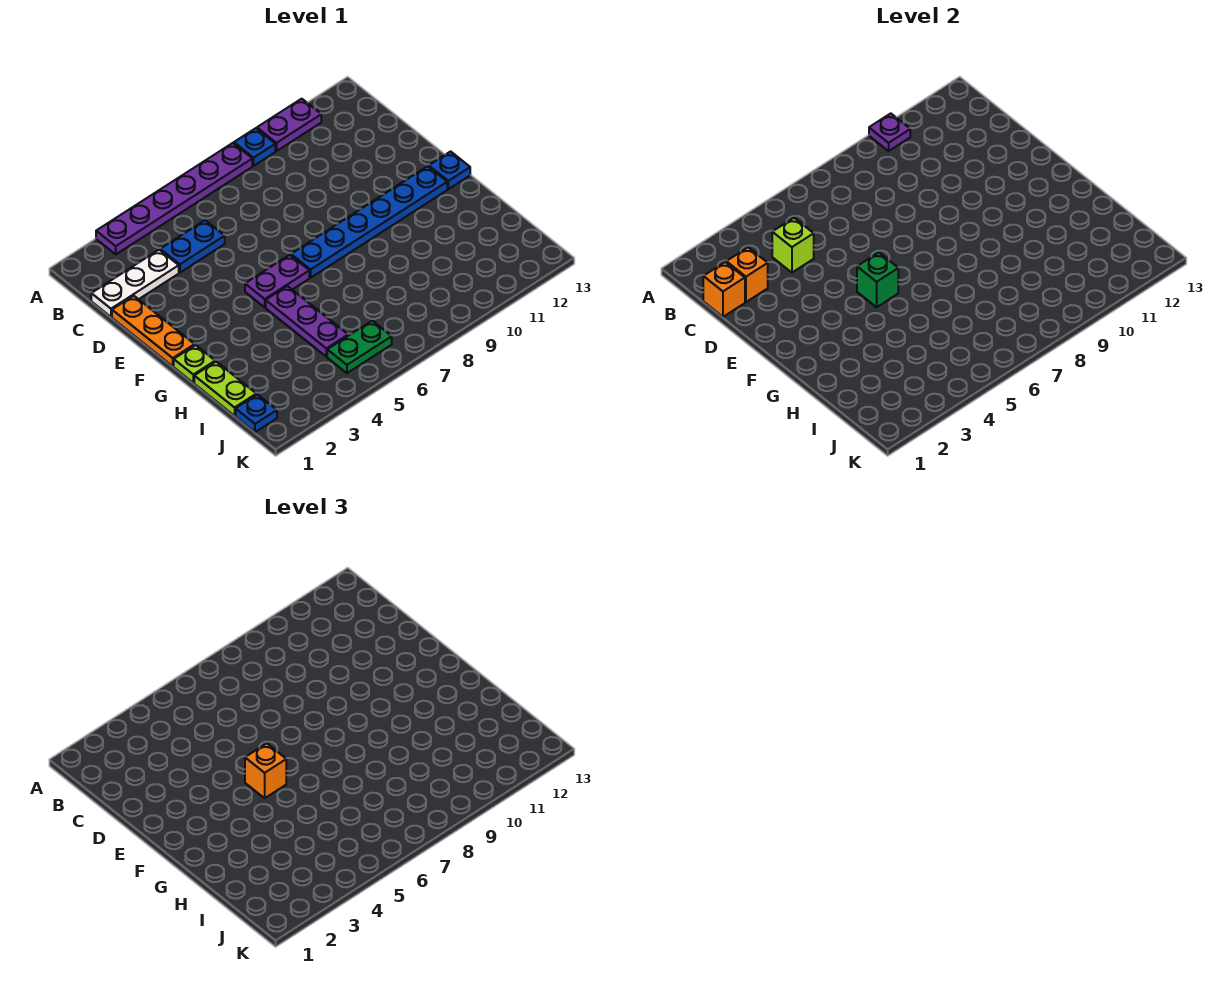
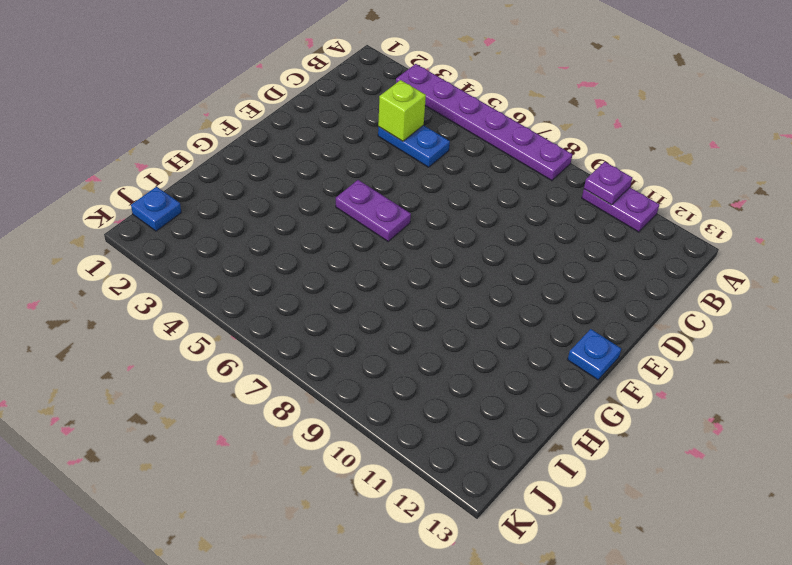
none -> blue 1x1 plate [234,128,275,166]
none -> white 1x3 plate [91,250,179,317]
none -> orange 1x3 plate [112,296,195,366]

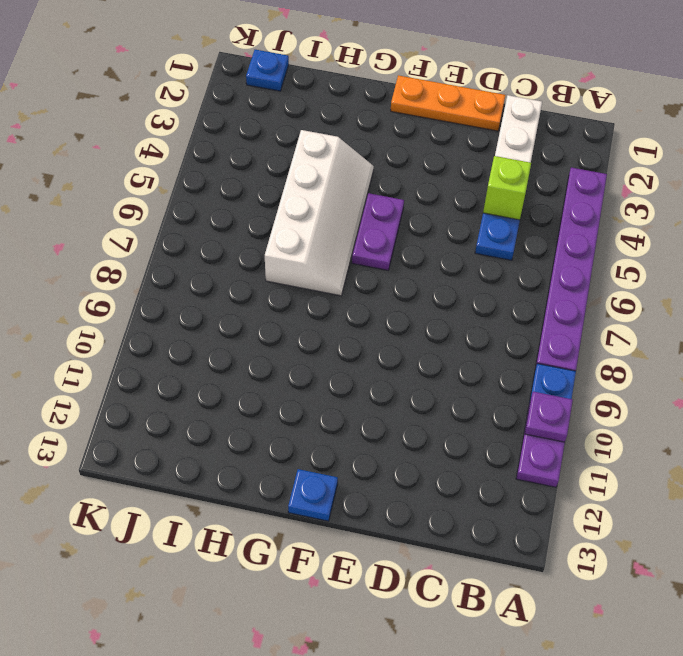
white 2x4 slope [265,130,374,296] -> purple 1x3 plate [266,286,348,357]
none -> blue 1x6 plate [291,166,447,278]
none -> lime 1x1 plate [174,345,215,383]
none -> lime 1x2 plate [194,362,256,416]

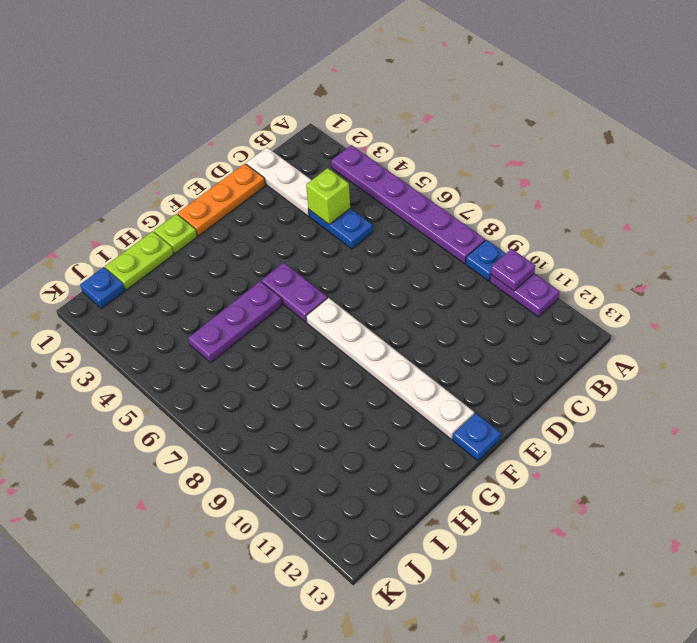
white 1x6 plate [306,298,474,439] -> blue 1x6 plate [291,166,447,278]
none -> green 1x2 plate [327,321,392,373]
none -> orange 1x1 brick [703,262,745,317]
none -> orange 1x1 brick [726,247,768,302]

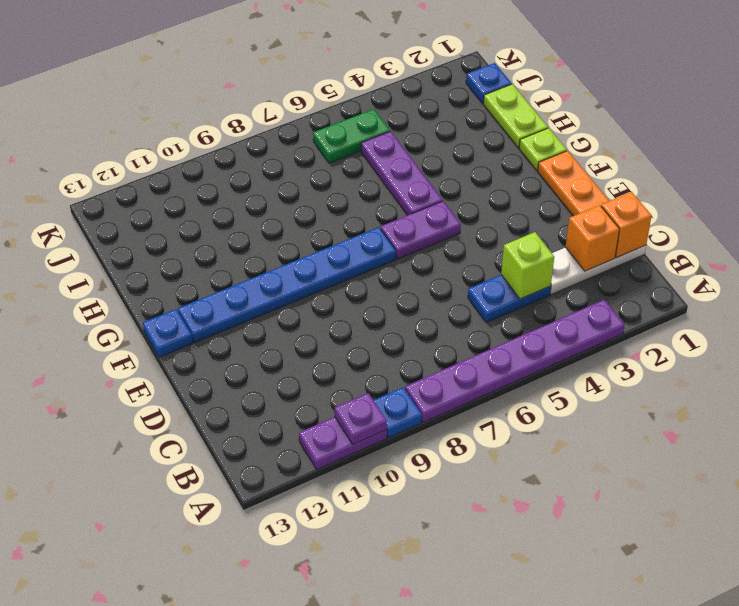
none -> green 1x1 brick [857,252,898,307]
none -> orange 1x1 brick [245,743,286,798]

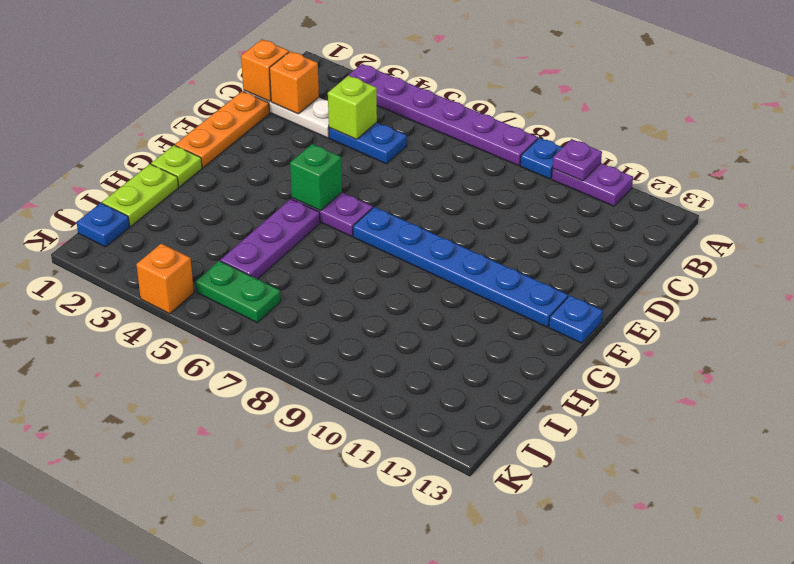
orange 1x1 brick [136,243,194,314] -> orange 1x1 brick moved to [245,743,286,798]

